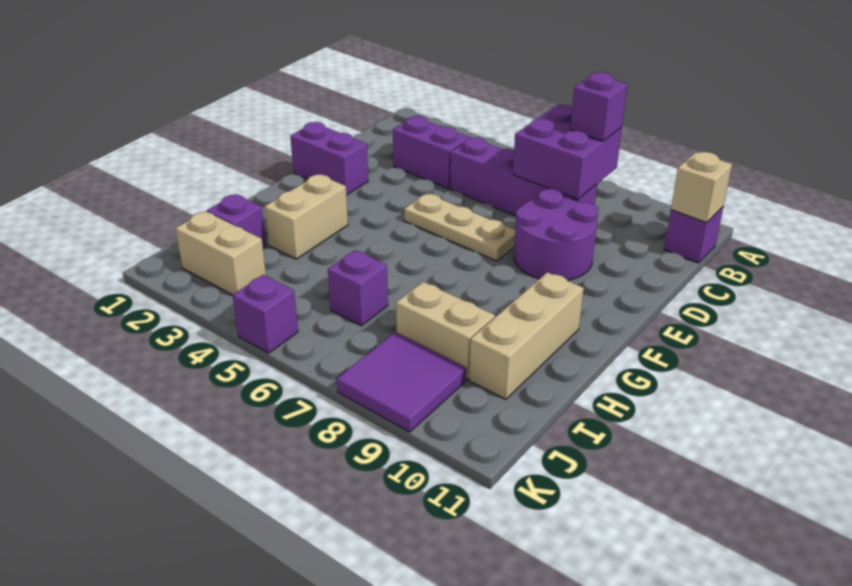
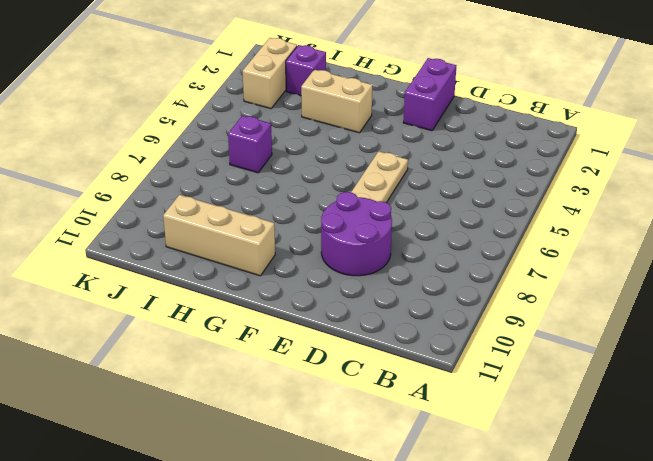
none -> purple 1x1 brick [664,207,723,263]
none -> purple 1x2 brick [393,116,470,189]
none -> purple 1x4 brick [450,137,597,216]

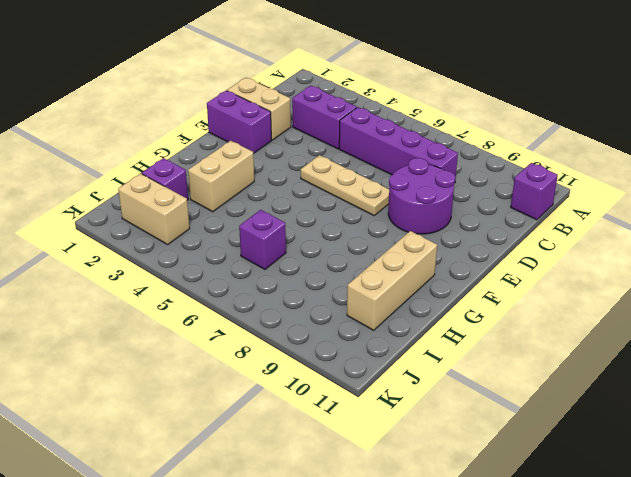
tan 1x2 brick [227,78,291,140] -> tan 1x2 brick moved to [396,282,495,380]
none -> purple 2x2 tile [337,332,467,432]
none -> purple 1x1 brick [233,275,298,353]
none -> purple 2x2 brick [513,105,622,199]

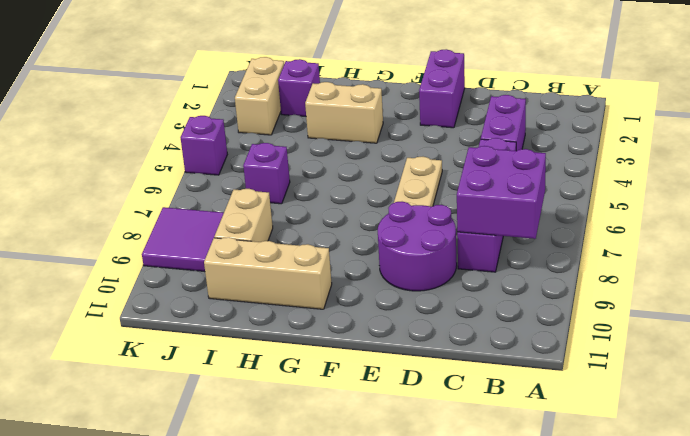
none -> purple 1x1 brick [664,207,723,263]
none -> tan 1x1 brick [671,152,732,223]
none -> purple 1x1 brick [570,72,627,141]

